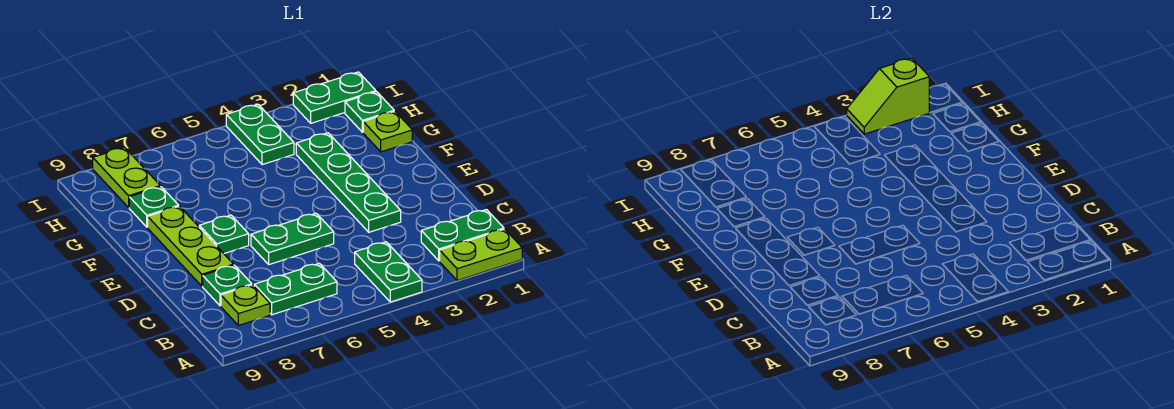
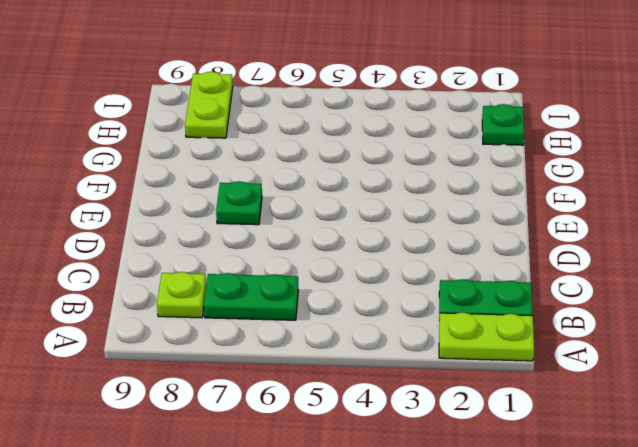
none -> green 1x2 plate [355,242,422,302]
none -> green 1x1 plate [203,265,252,306]
none -> green 1x4 plate [296,133,401,232]

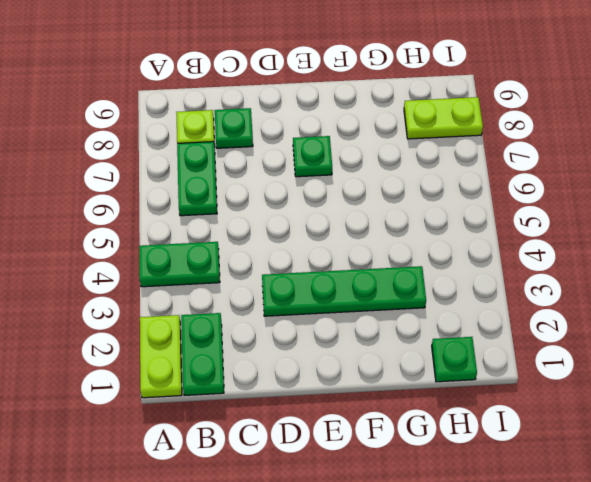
none -> green 1x2 plate [251,213,334,265]
none -> lime 1x3 plate [148,206,234,286]
none -> lime 1x1 plate [363,111,412,152]

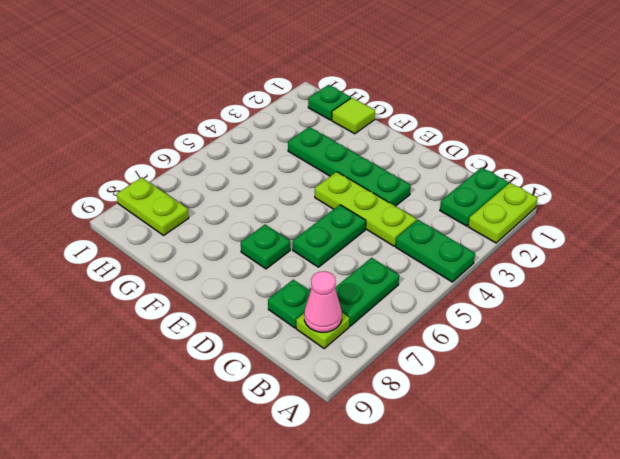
pink 1x1 cone [304,271,342,332] -> none
lime 1x3 plate [315,172,417,246] -> lime 1x3 plate moved to [148,206,234,286]
lime 1x1 tile [332,98,375,134] -> lime 1x1 plate [363,111,412,152]
none -> green 1x1 plate [129,187,179,227]
none -> green 1x2 plate [226,104,294,165]
none -> green 1x2 plate [293,72,376,123]

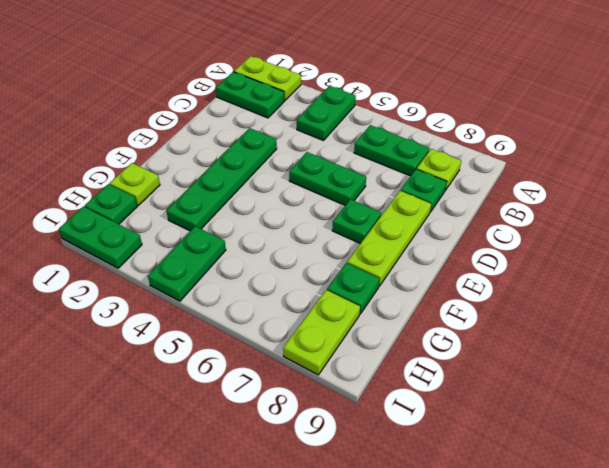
none -> lime 1x2 slope [847,58,929,134]

